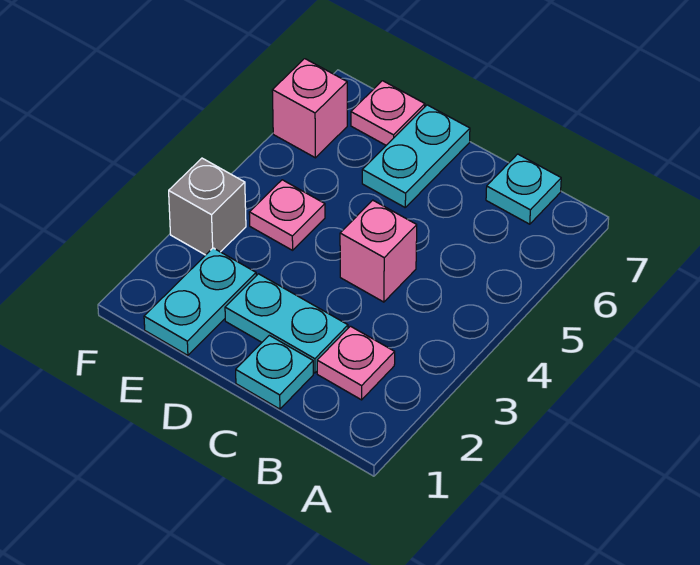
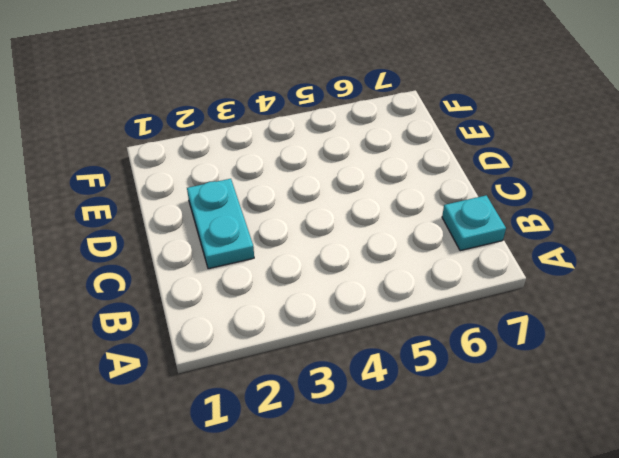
none -> pink 1x1 plate [317,326,395,400]
none -> cyan 1x1 plate [236,335,313,409]

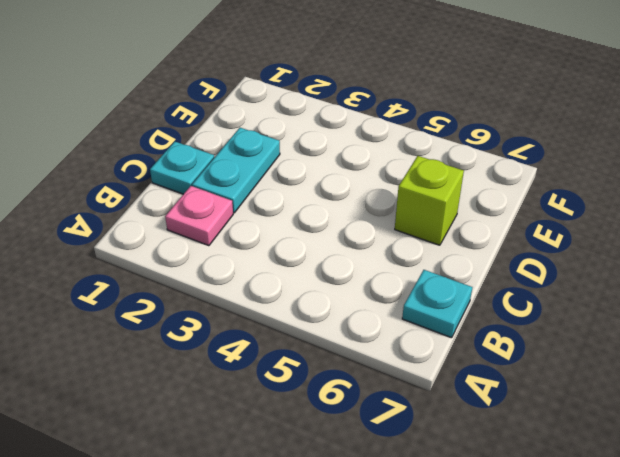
lime 1x1 brick [395,156,464,245] -> cyan 1x2 plate [362,105,470,207]
none -> pink 1x1 brick [340,200,417,302]
none -> cyan 1x2 plate [144,248,256,355]

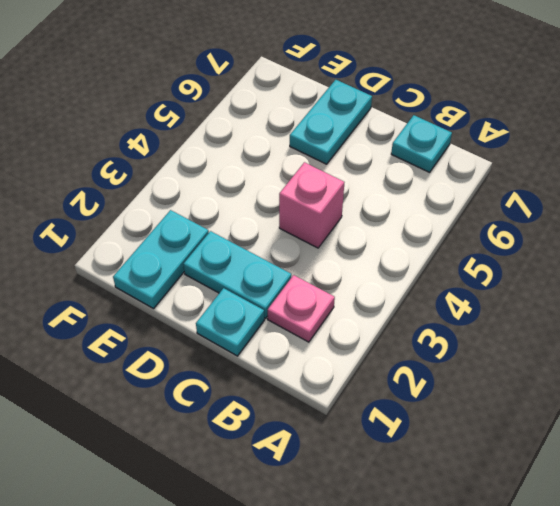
none -> pink 1x1 plate [249,180,325,250]
none -> pink 1x1 plate [351,81,425,145]

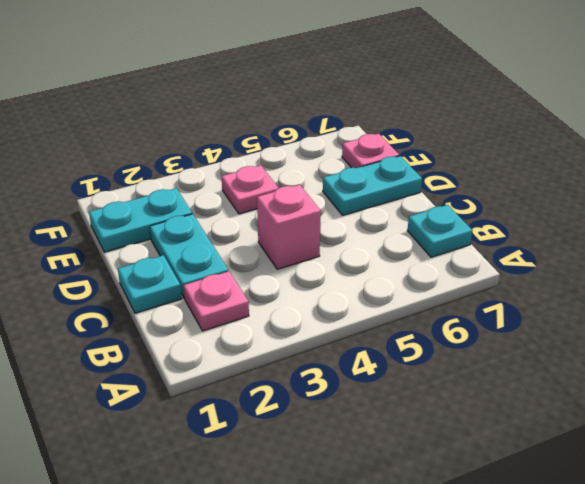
none -> grey 1x1 brick [169,158,246,255]
none -> pink 1x1 brick [272,59,347,158]

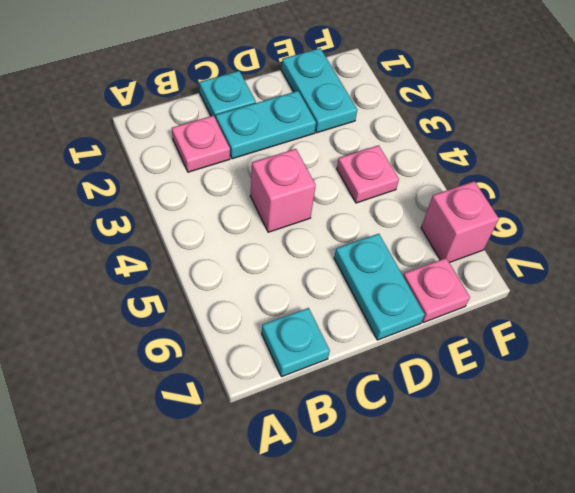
none -> grey 1x1 brick [169,158,246,255]

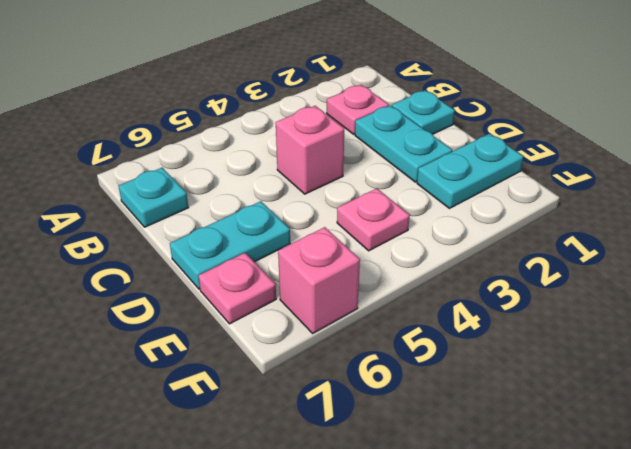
none -> grey 1x1 brick [169,158,246,255]

